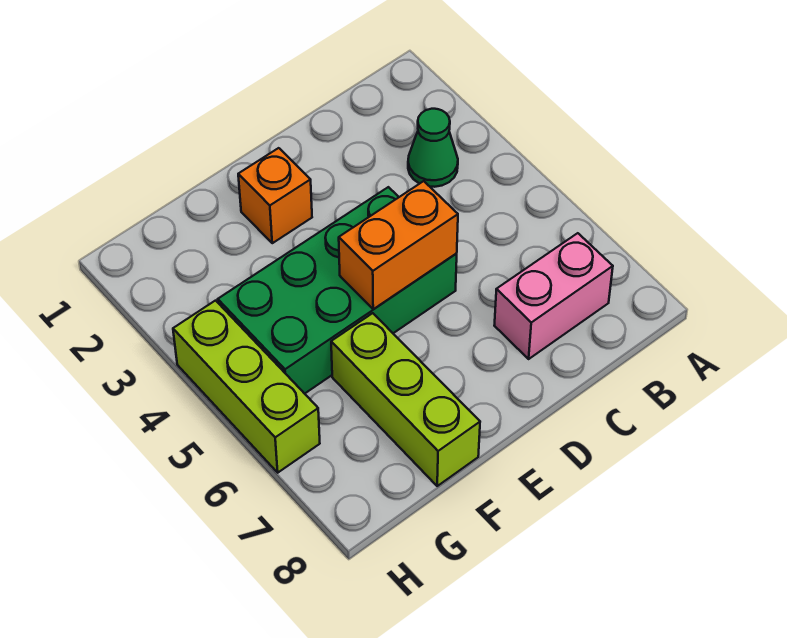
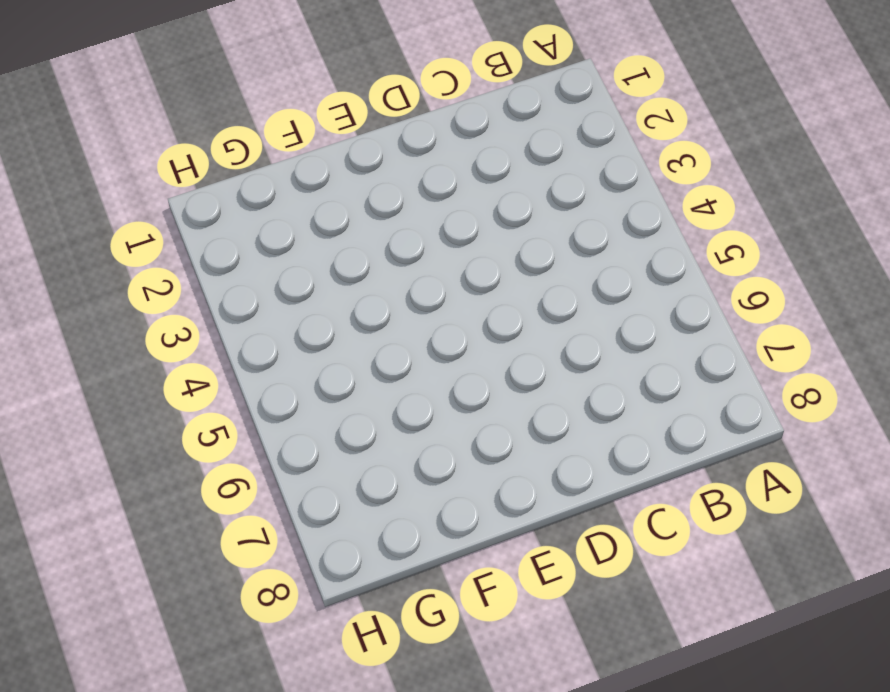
none -> green 1x1 cone [408,109,458,187]
none -> pink 1x2 brick [494,233,613,359]

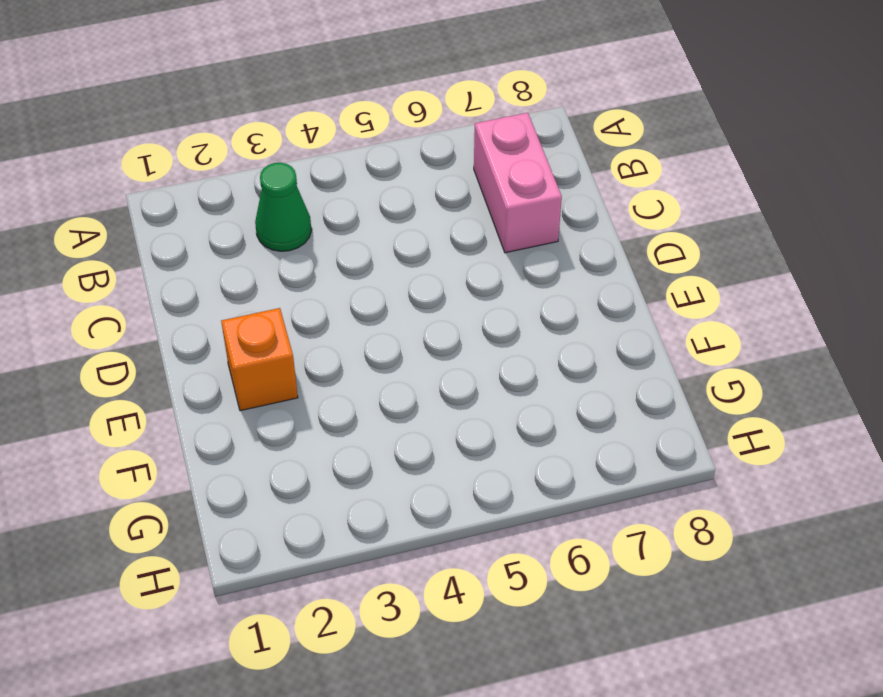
none -> green 2x4 brick [218,187,457,394]
none -> lime 1x3 brick [331,313,480,486]

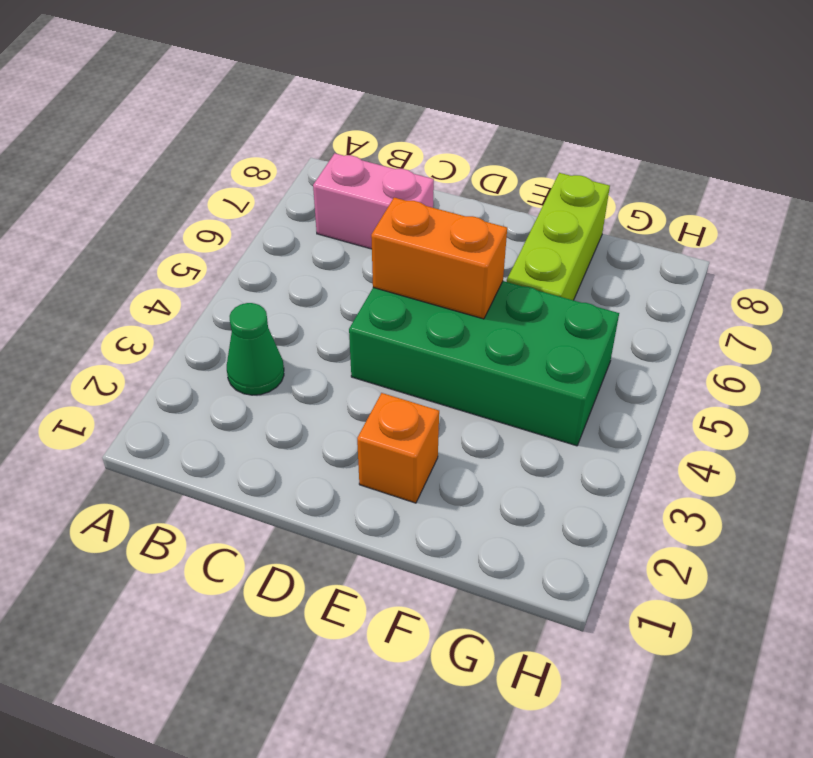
none -> lime 1x3 brick [173,301,320,473]

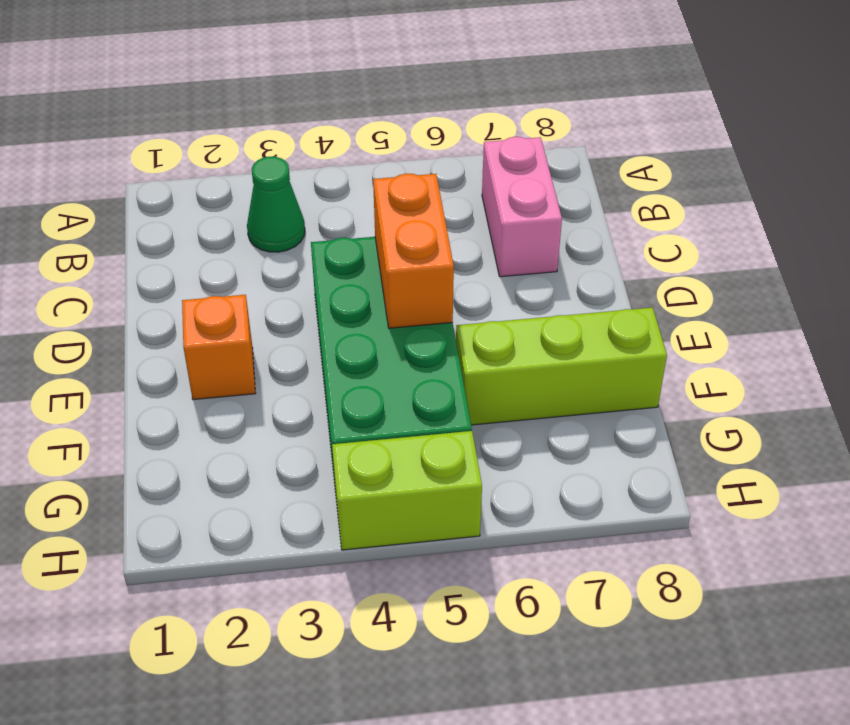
lime 1x2 brick [332,431,482,550] -> lime 1x3 brick [173,301,320,473]

